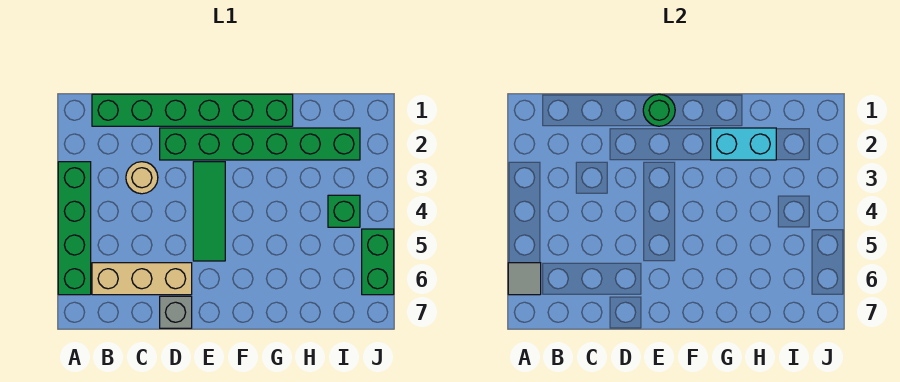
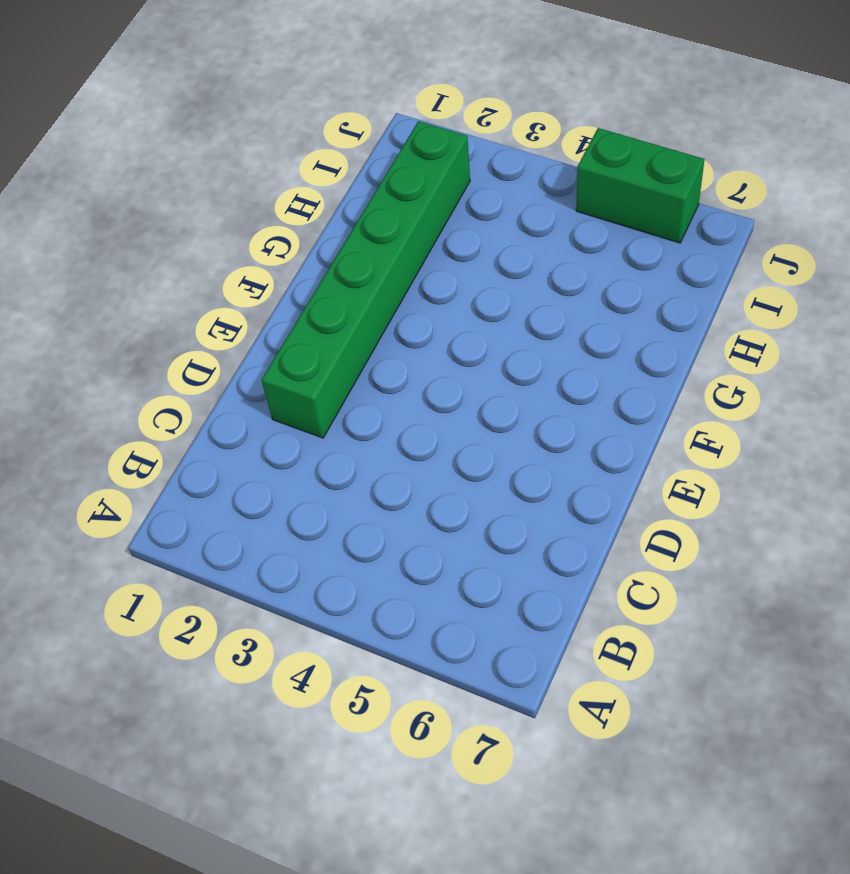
none -> green 1x4 brick [58,162,91,295]
none -> green 1x6 brick [92,94,293,126]
none -> tan 1x3 brick [92,263,192,295]

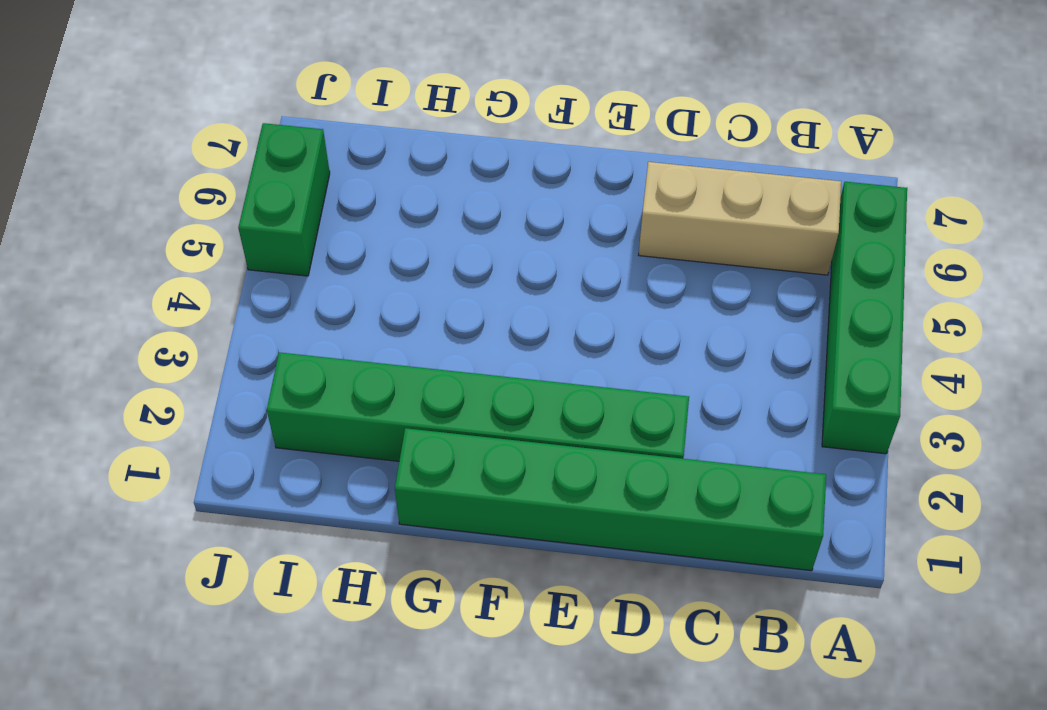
none -> tan 1x1 round brick [126,162,158,194]
none -> grey 1x1 brick [160,296,192,328]
none -> green 1x3 tile [193,162,225,261]

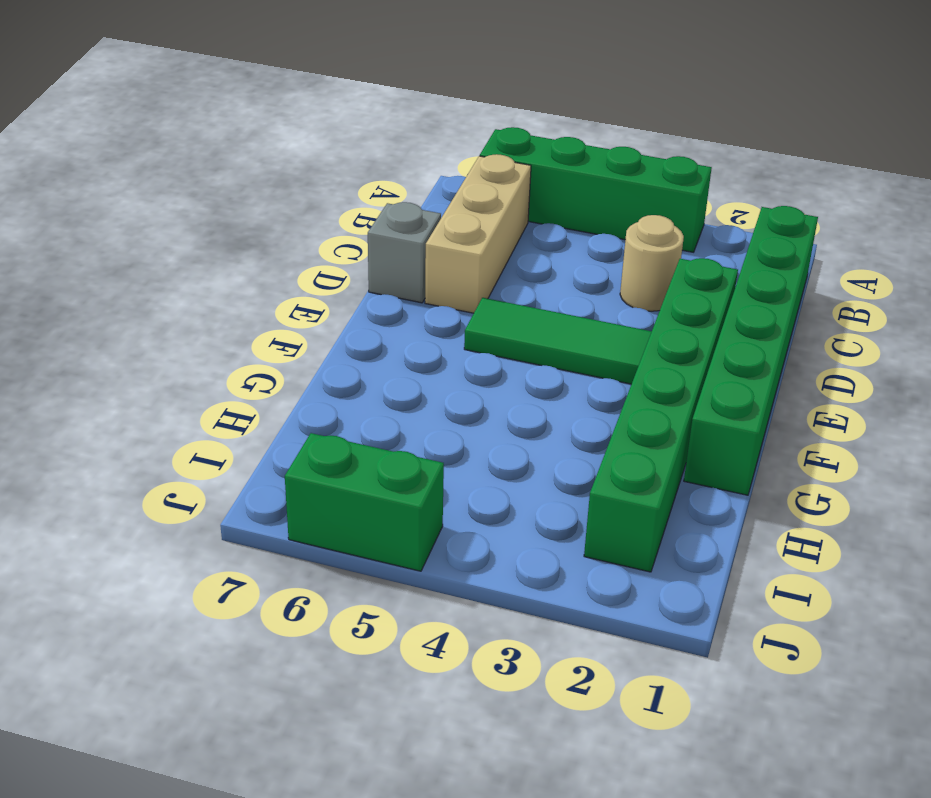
none -> green 1x1 brick [328,195,360,227]
none -> grey 1x1 tile [508,263,541,295]
none -> green 1x1 round brick [643,94,675,126]

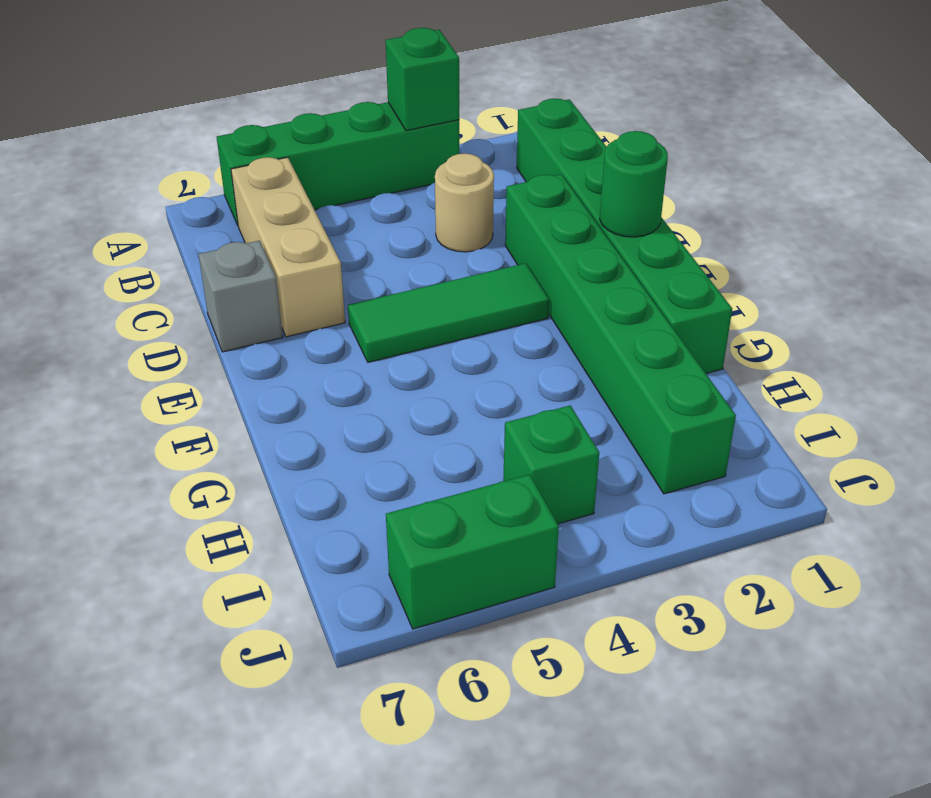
green 1x1 brick [385,28,459,131] -> none
none -> grey 1x1 tile [508,263,541,295]
none -> cyan 1x2 brick [711,128,776,160]

